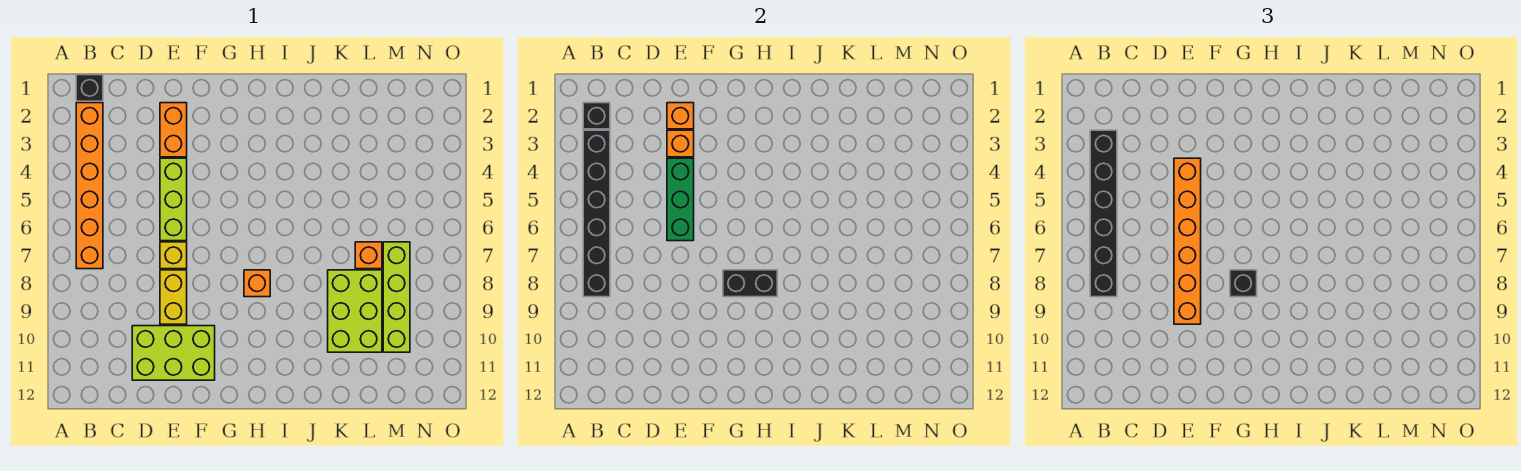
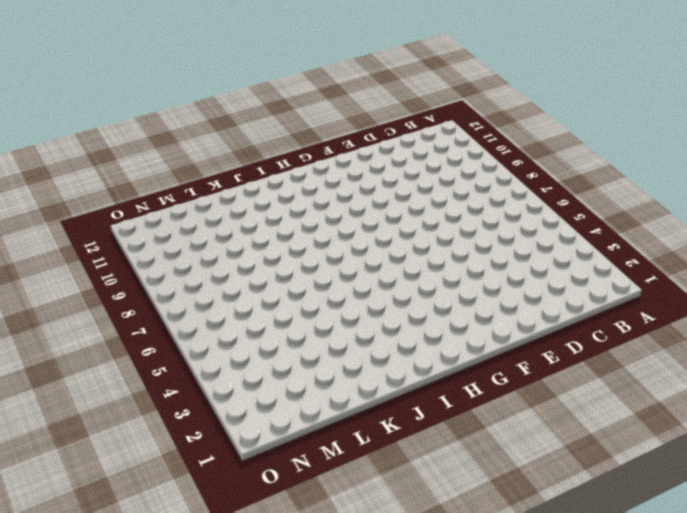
none -> black 1x1 brick [76,75,103,101]
none -> orange 1x6 brick [76,103,103,269]
none -> lime 2x3 brick [132,326,215,380]

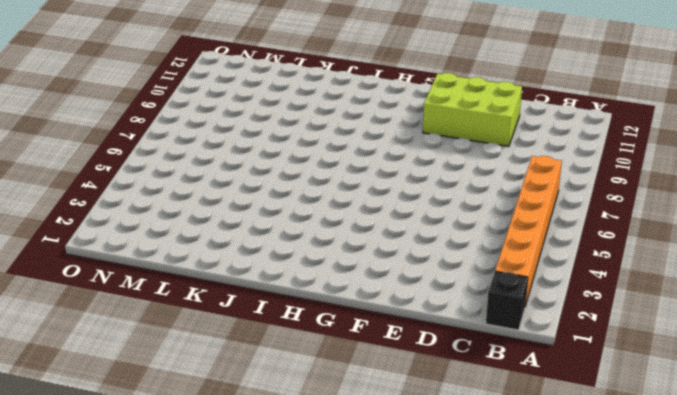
none -> orange 1x2 brick [160,103,187,157]
none -> lime 1x3 brick [160,158,187,241]
none -> yellow 1x1 brick [160,242,187,269]

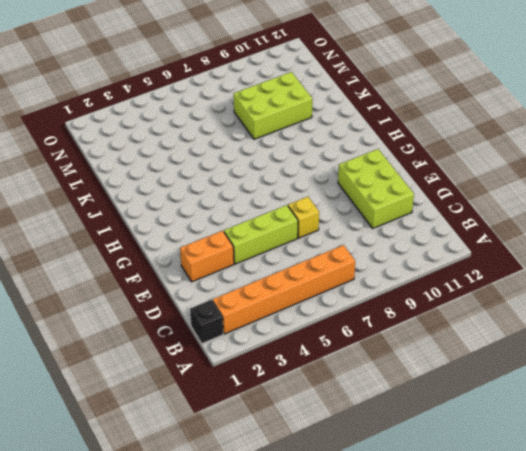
none -> yellow 1x2 brick [160,270,187,324]
none -> orange 1x1 brick [244,270,270,297]
none -> orange 1x1 brick [355,242,382,269]

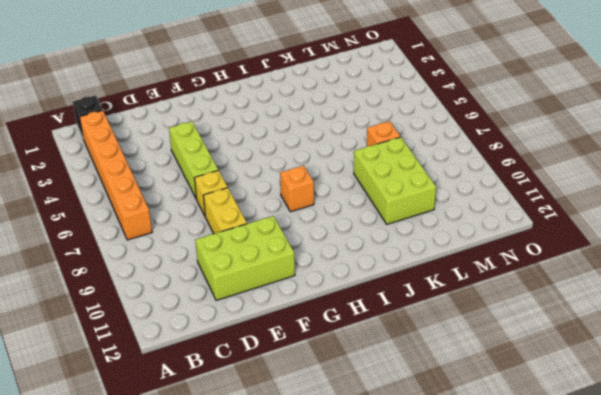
none -> orange 1x2 brick [160,103,187,157]
none -> lime 1x4 brick [383,242,410,352]
none -> black 1x1 brick [583,103,610,129]

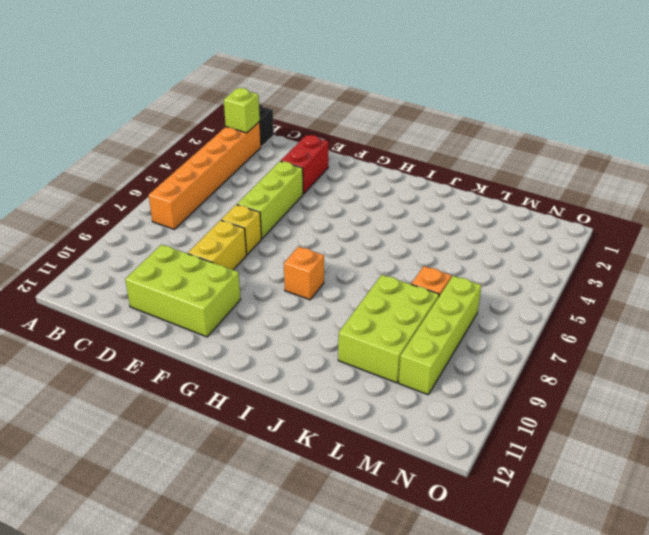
lime 1x1 brick [224,88,260,133] -> black 1x1 brick [583,103,610,129]
red 1x2 brick [281,135,328,194] -> orange 1x2 brick [160,103,187,157]
none -> black 1x6 brick [583,130,610,297]
none -> orange 1x1 brick [667,103,694,129]
none -> orange 1x1 brick [667,130,694,157]

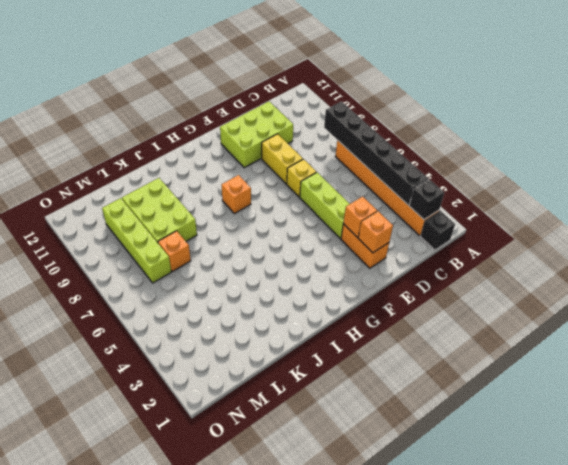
none -> green 1x3 brick [667,158,694,241]
none -> black 1x2 brick [723,270,777,297]
none -> black 1x6 brick [1090,130,1117,297]

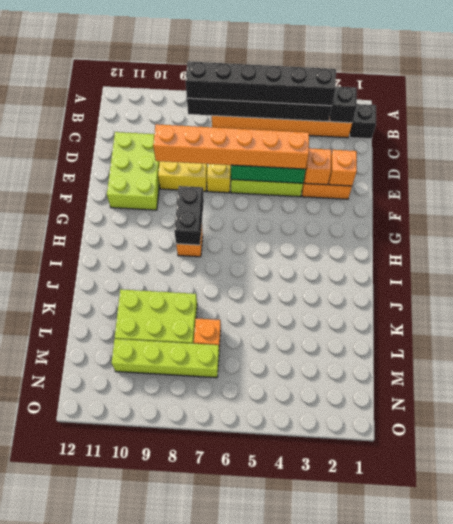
none -> black 1x1 brick [1230,270,1257,297]

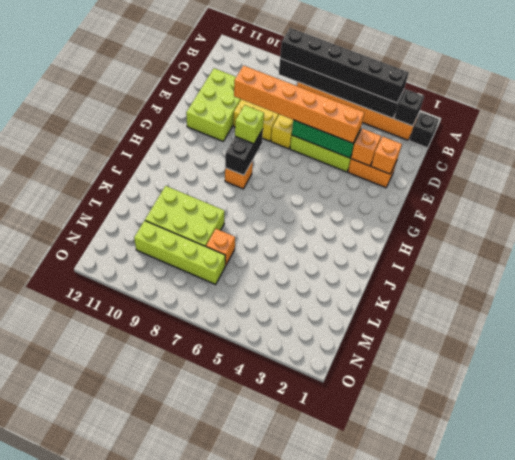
lime 1x1 brick [235,105,264,144] -> black 1x1 brick [1230,270,1257,297]

